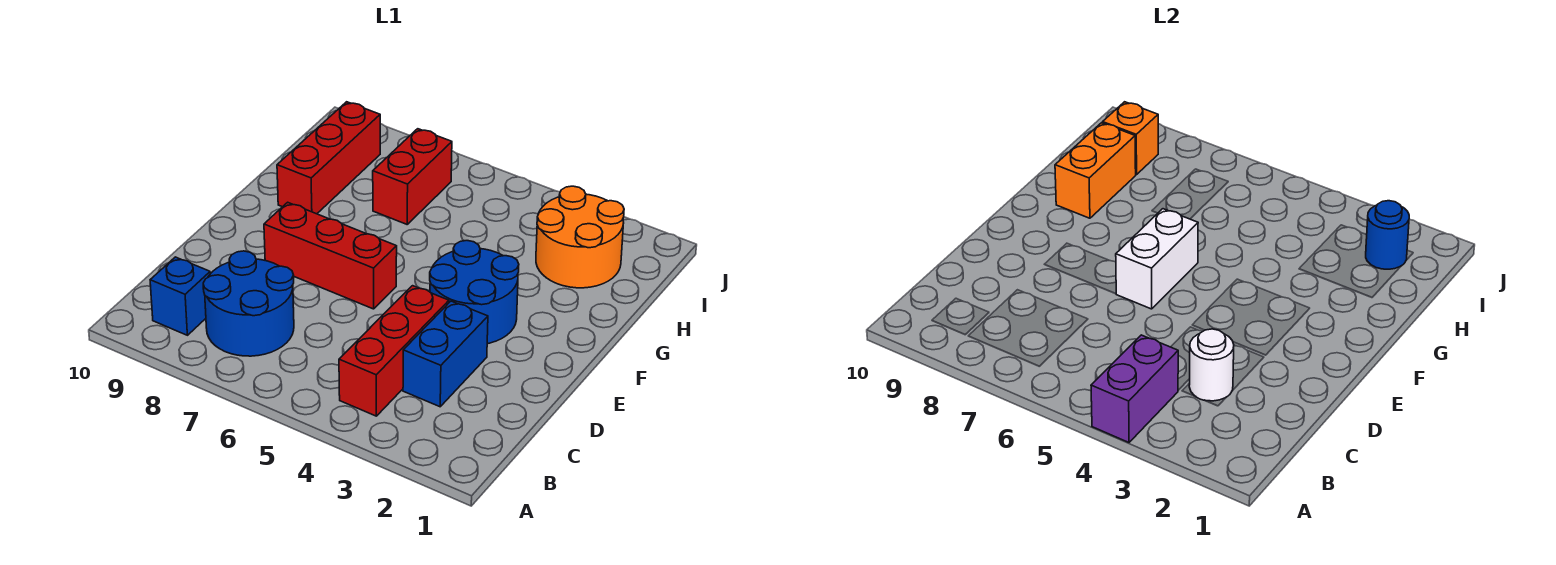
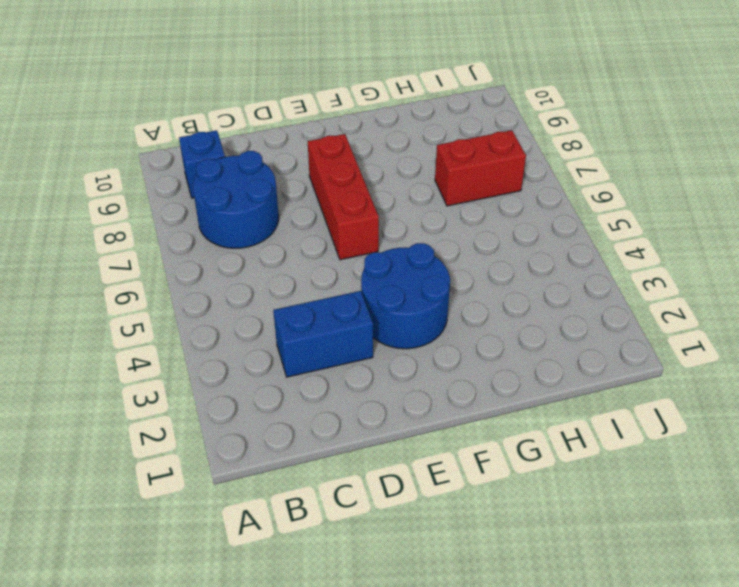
none -> red 1x3 brick [339,286,449,416]
none -> red 1x3 brick [277,102,380,214]
none -> orange 2x2 round brick [536,186,624,288]

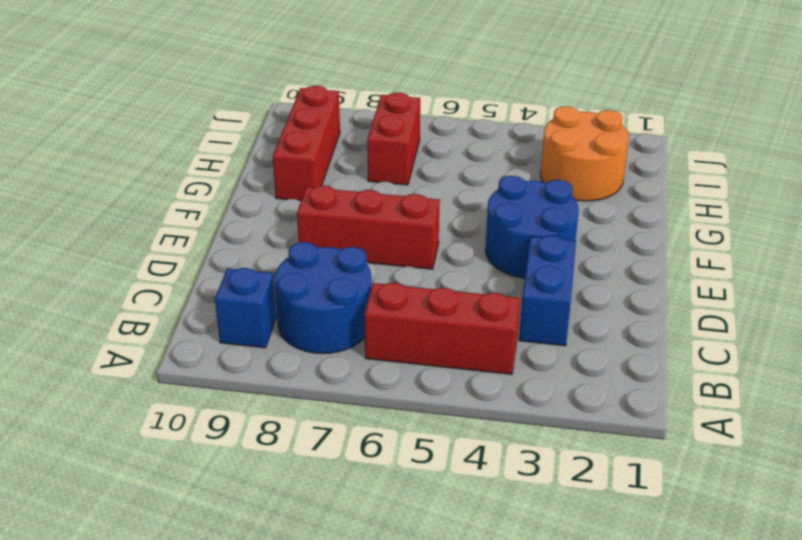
red 1x3 brick [364,283,520,374] -> red 1x3 brick turned to [339,286,449,416]
none -> purple 1x2 brick [1091,335,1178,442]
none -> white 1x1 round brick [1189,329,1234,401]
none -> white 1x2 brick [1116,209,1198,309]

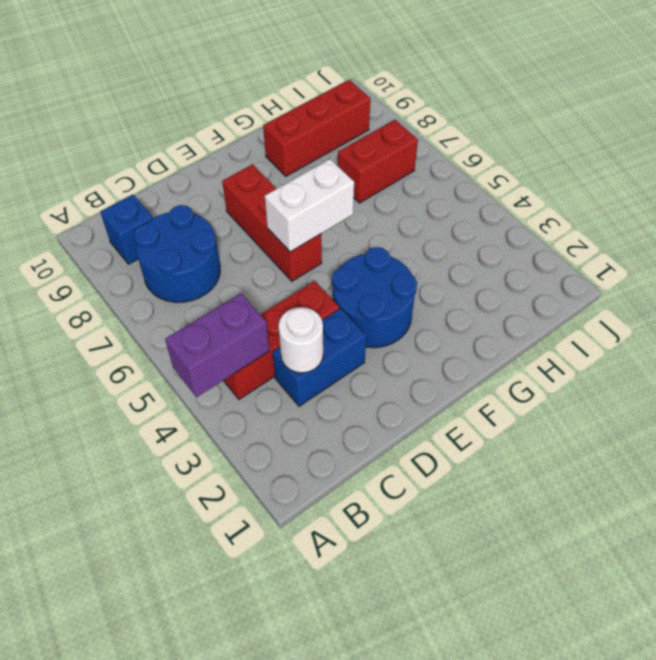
none -> orange 2x2 round brick [536,186,624,288]
none -> orange 1x2 brick [1055,123,1136,218]
none -> blue 1x1 round brick [1366,201,1409,269]

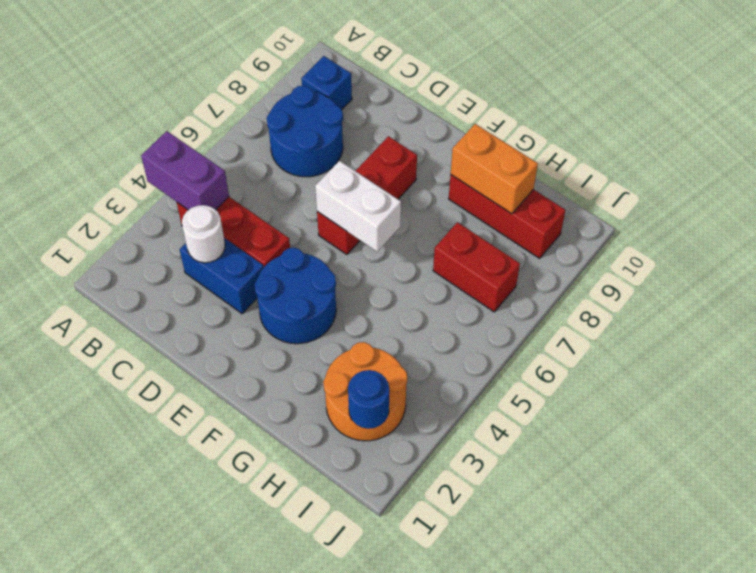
none -> orange 1x1 brick [1103,102,1158,175]

